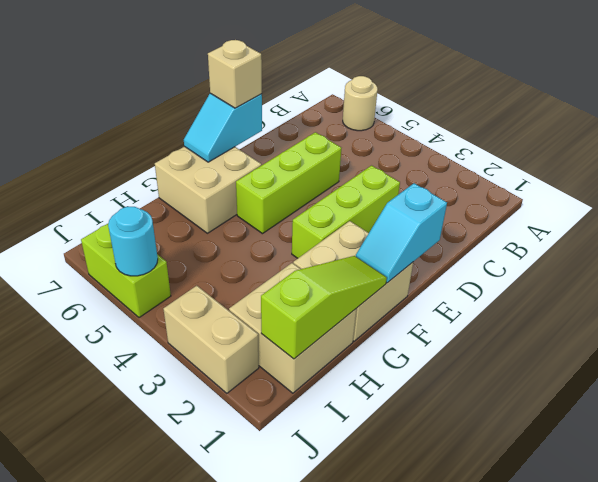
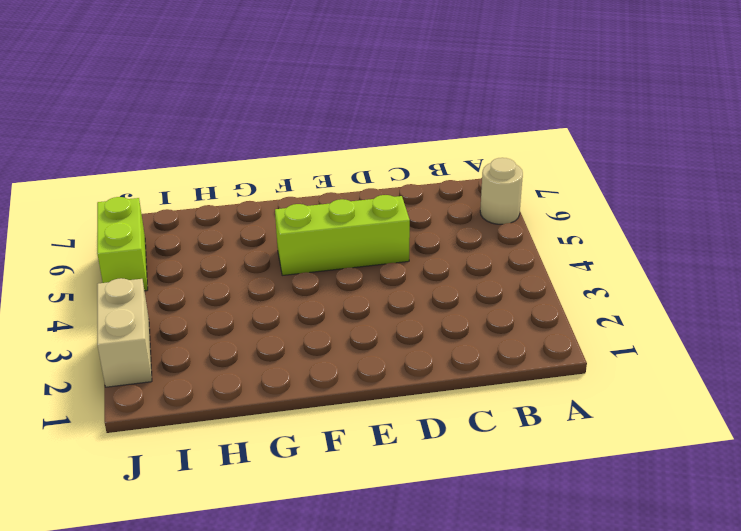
none -> lime 1x3 brick [292,166,400,258]
none -> tan 2x2 brick [293,221,413,341]
none -> tan 2x2 brick [155,146,262,233]

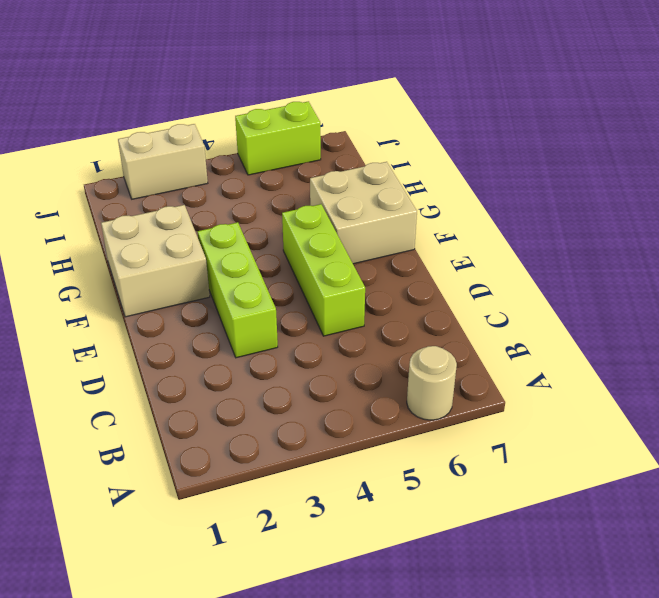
none -> tan 2x2 brick [229,263,356,393]
none -> cyan 1x2 slope [356,183,447,283]
none -> cyan 1x2 slope [184,93,262,162]

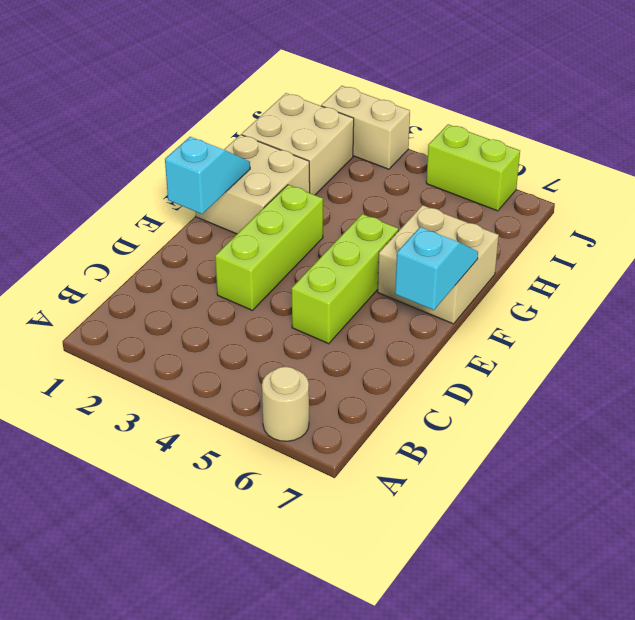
none -> lime 1x3 slope [261,256,387,359]
none -> cyan 1x1 round brick [108,207,158,276]
none -> tan 1x1 brick [208,40,262,108]

